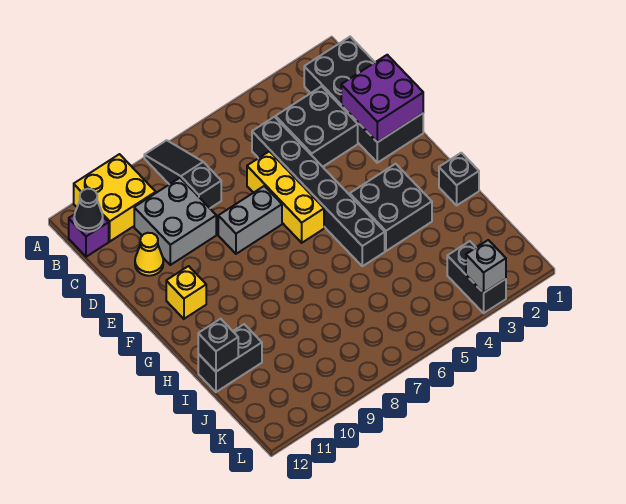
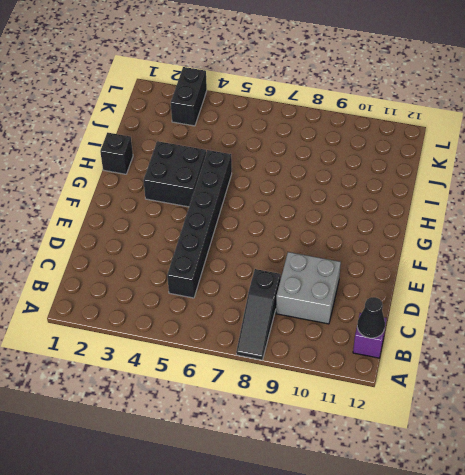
none -> yellow 2x2 brick [74,154,156,241]
none -> black 2x4 brick [304,37,423,163]
none -> black 2x2 brick [276,86,358,167]

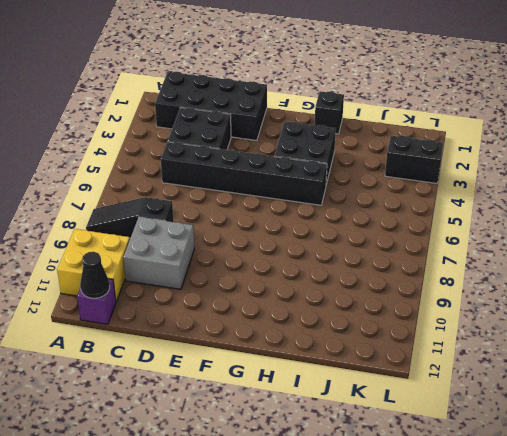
none -> yellow 1x3 brick [247,151,324,243]
none -> yellow 1x1 cone [135,233,163,276]
none -> grey 1x2 brick [218,186,282,254]

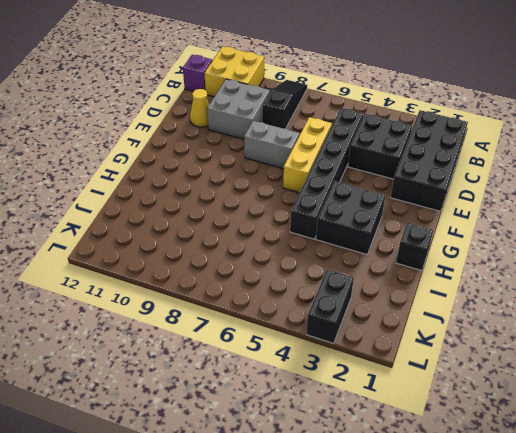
none -> yellow 1x1 brick [166,266,206,319]
none -> black 1x2 brick [198,324,262,392]
none -> black 1x1 cone [74,189,103,232]

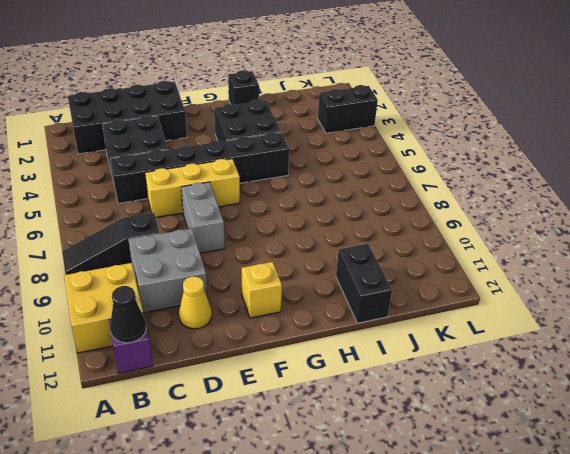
none -> purple 2x2 brick [341,55,423,142]
none -> black 1x1 brick [198,319,238,372]
none -> grey 1x1 brick [466,240,506,293]

